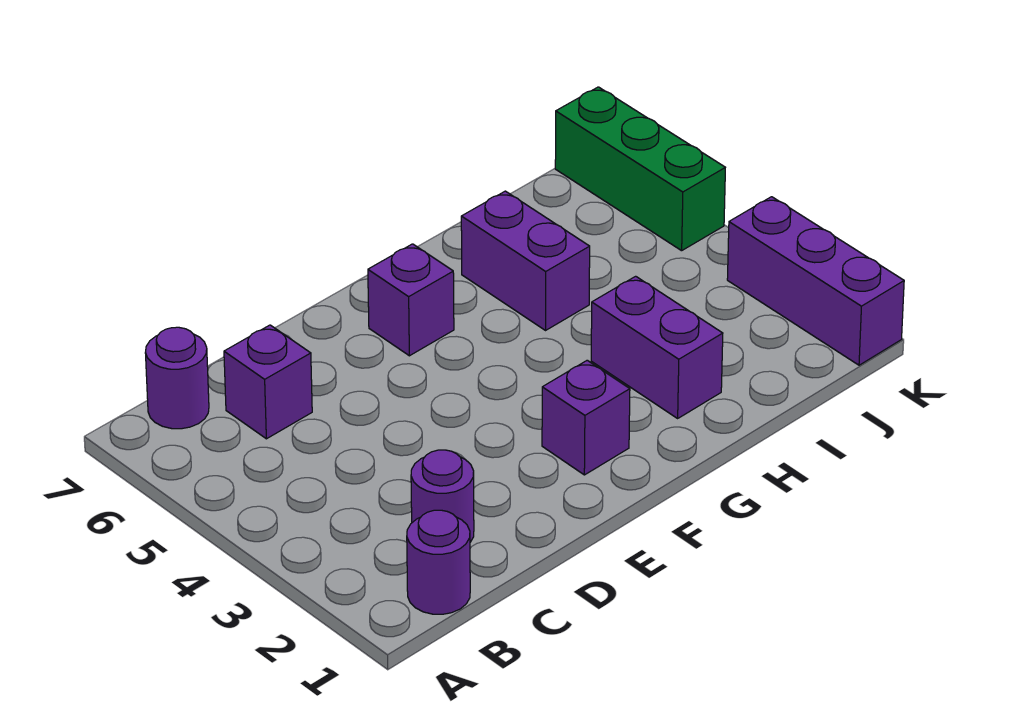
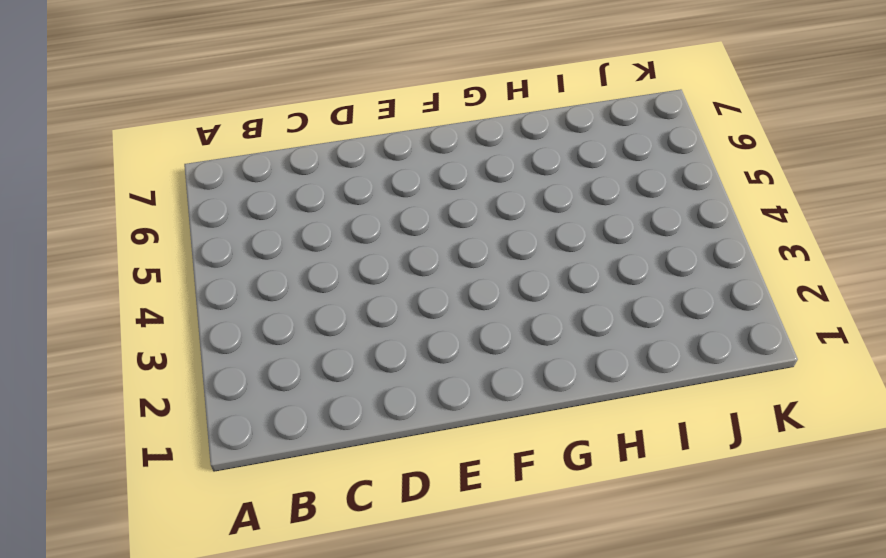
none -> purple 1x1 round brick [407,510,470,614]
none -> purple 1x1 round brick [145,327,209,429]

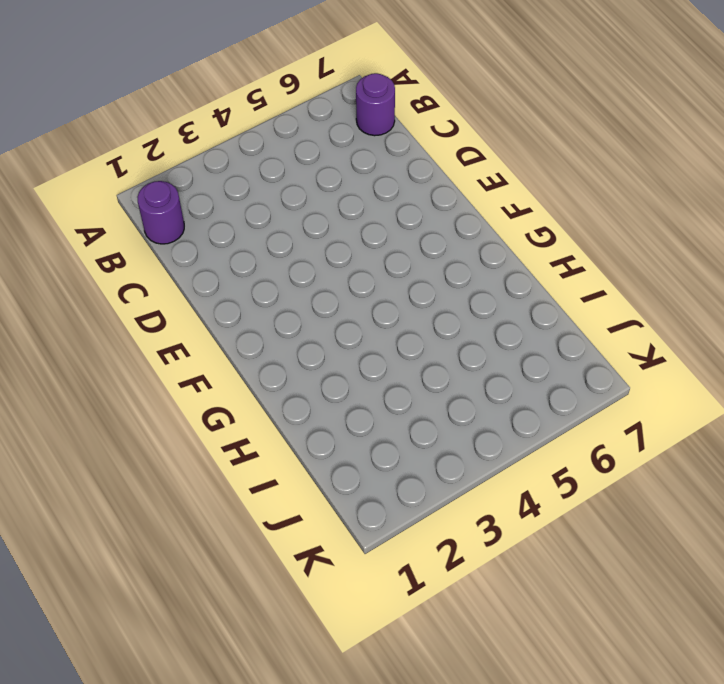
none -> purple 1x1 round brick [411,450,474,542]
none -> purple 1x1 brick [224,325,312,439]

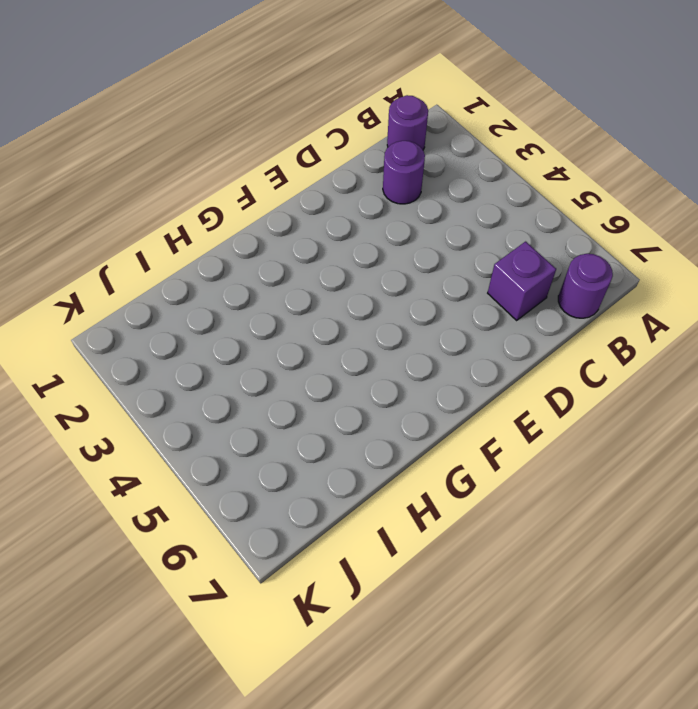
none -> purple 1x1 brick [542,360,630,475]
none -> purple 1x1 brick [368,244,454,356]

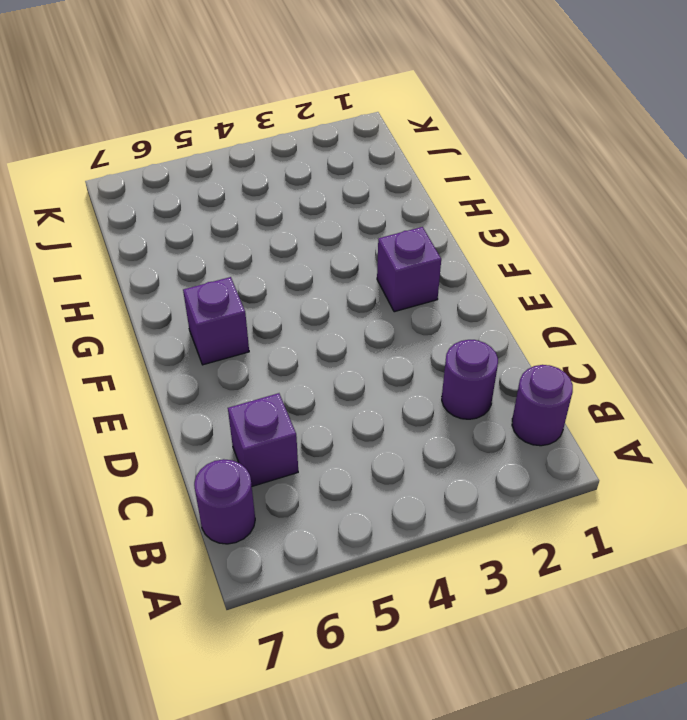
none -> purple 1x2 brick [591,276,723,418]
none -> purple 1x2 brick [461,191,590,330]

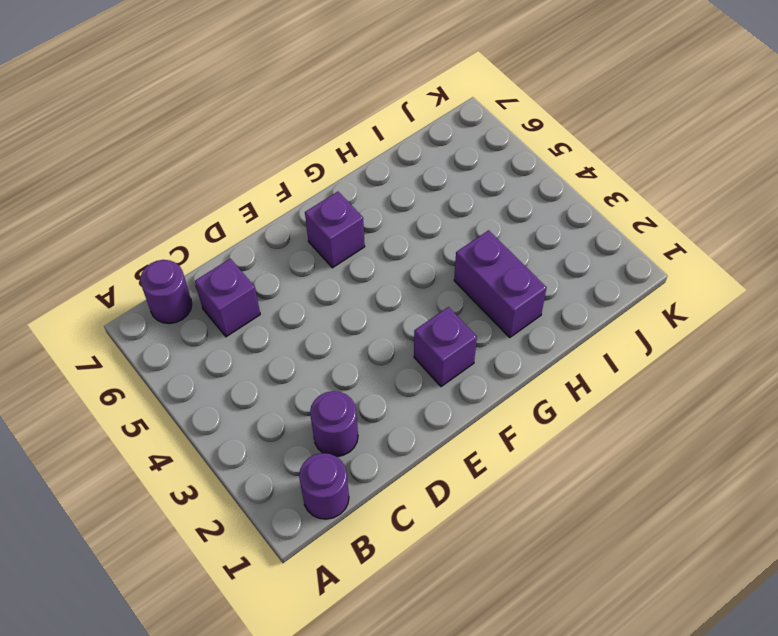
none -> purple 1x2 brick [461,191,590,330]
none -> purple 1x3 brick [727,197,904,365]

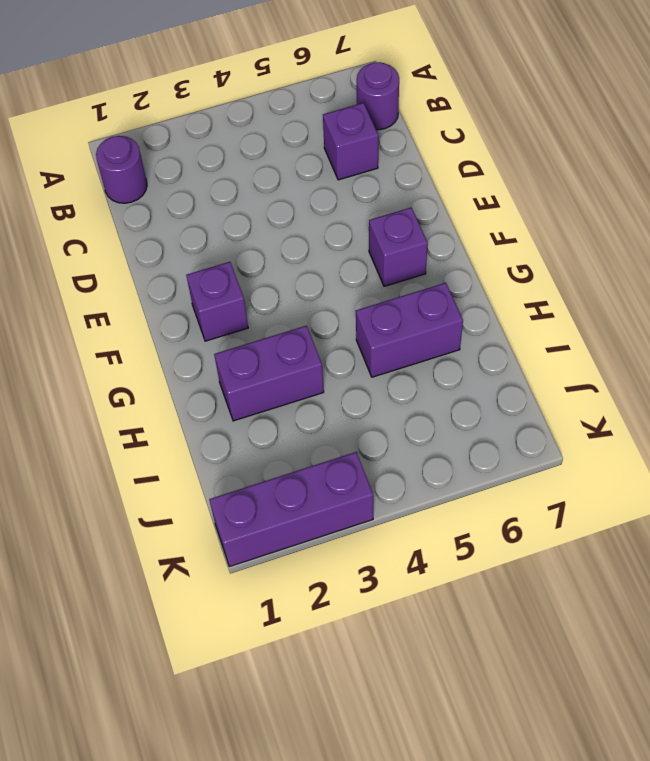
none -> purple 1x1 round brick [411,450,474,542]
none -> green 1x3 brick [555,87,725,251]

